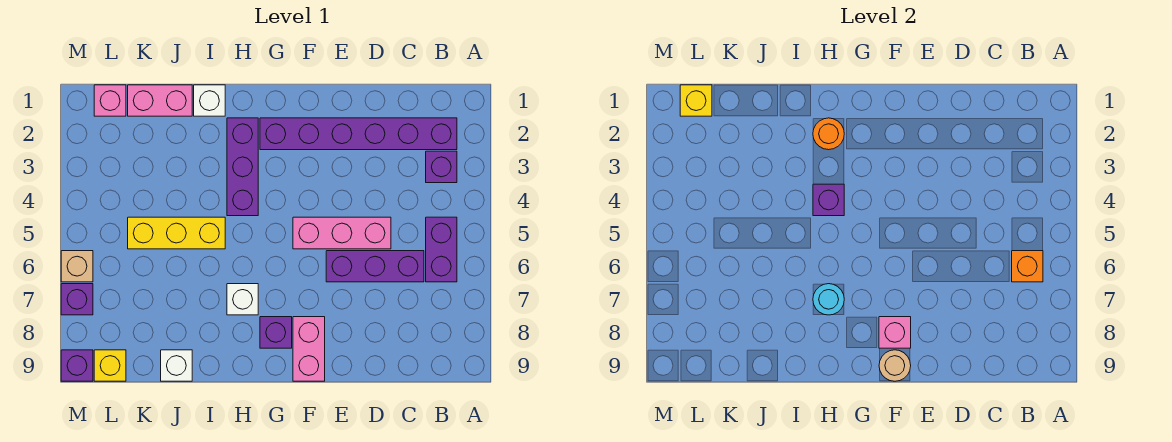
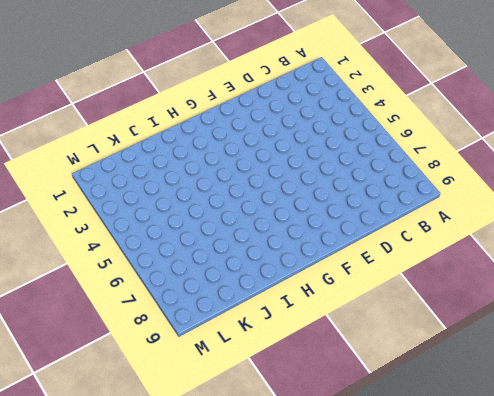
none -> purple 1x6 brick [260,118,457,150]
none -> purple 1x1 brick [426,151,457,183]
none -> purple 1x2 brick [426,217,457,282]

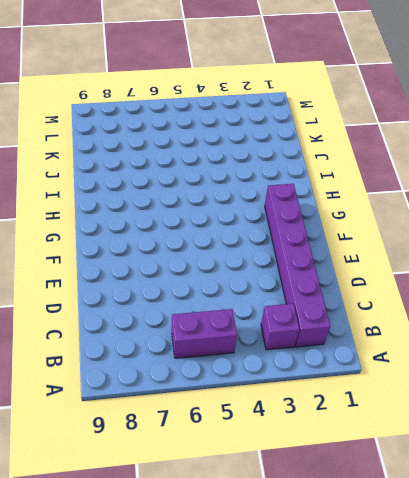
none -> purple 1x3 brick [326,251,424,282]
none -> pink 1x3 brick [293,217,391,249]
none -> pink 1x2 brick [293,317,325,381]

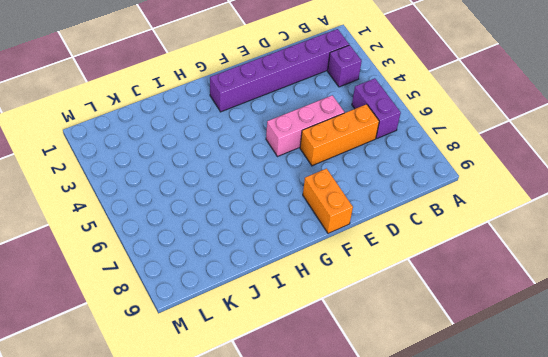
orange 1x3 brick [300,104,379,166] -> purple 1x3 brick [326,251,424,282]
orange 1x2 brick [303,169,353,233] -> pink 1x2 brick [293,317,325,381]
none -> purple 1x1 brick [260,317,292,348]
none -> purple 1x3 brick [227,118,258,216]
none -> white 1x1 brick [227,284,258,315]

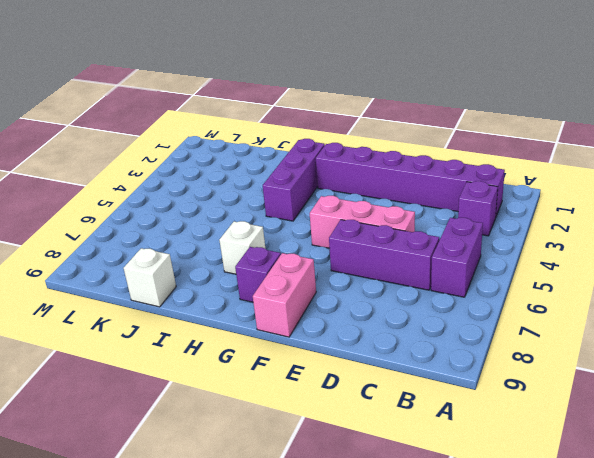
none -> white 1x1 brick [194,85,225,116]
none -> yellow 1x3 brick [128,217,225,249]
none -> pink 1x2 brick [128,85,192,116]

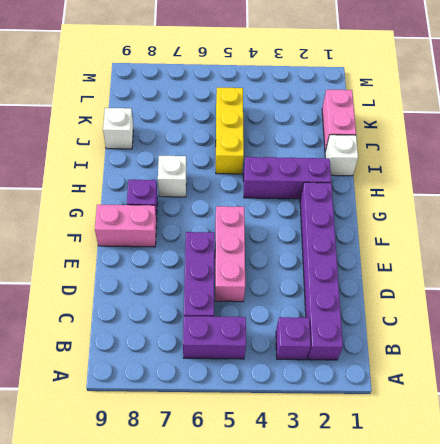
none -> pink 1x1 brick [94,85,126,116]
none -> yellow 1x1 brick [94,350,126,381]
none -> tan 1x1 brick [61,251,93,282]

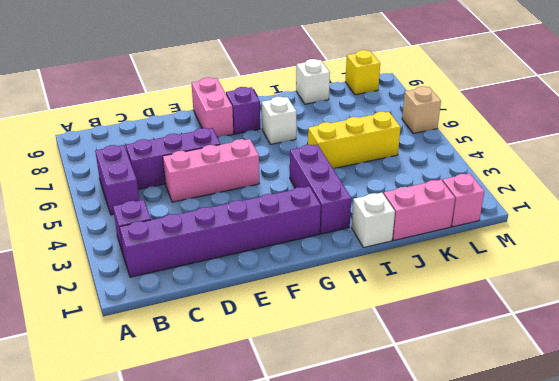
none -> purple 1x1 brick [61,284,93,315]
none -> purple 1x1 brick [61,350,93,381]
none -> orange 1x1 brick [1012,251,1043,282]

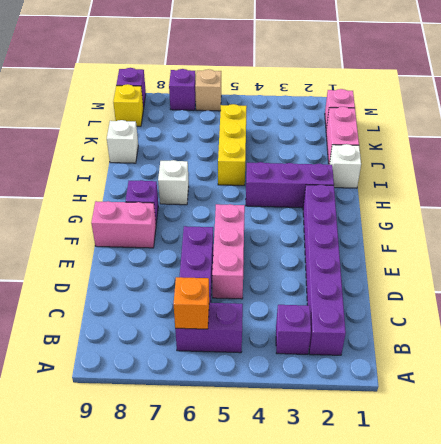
none -> pink 1x1 brick [879,317,911,348]
none -> tan 1x1 round brick [879,350,911,381]
none -> orange 1x1 round brick [813,118,844,150]

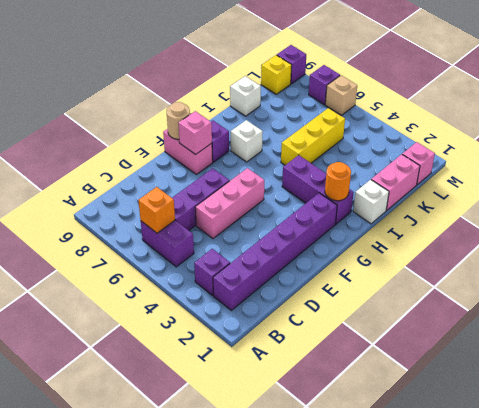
none -> purple 1x1 brick [813,184,844,216]
none -> cyan 1x1 round brick [813,284,844,315]
none -> yellow 1x1 brick [680,85,712,116]

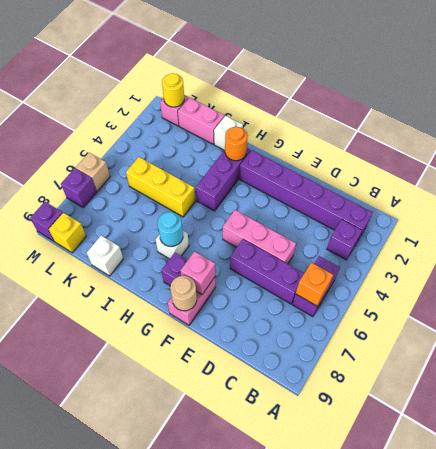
yellow 1x1 round brick [162,73,184,107] -> yellow 1x1 brick [680,85,712,116]
none -> purple 1x1 brick [813,184,844,216]

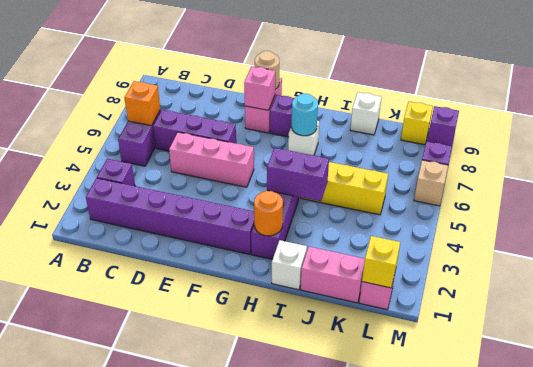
purple 1x2 brick [267,148,329,201] -> purple 1x1 brick [813,184,844,216]

